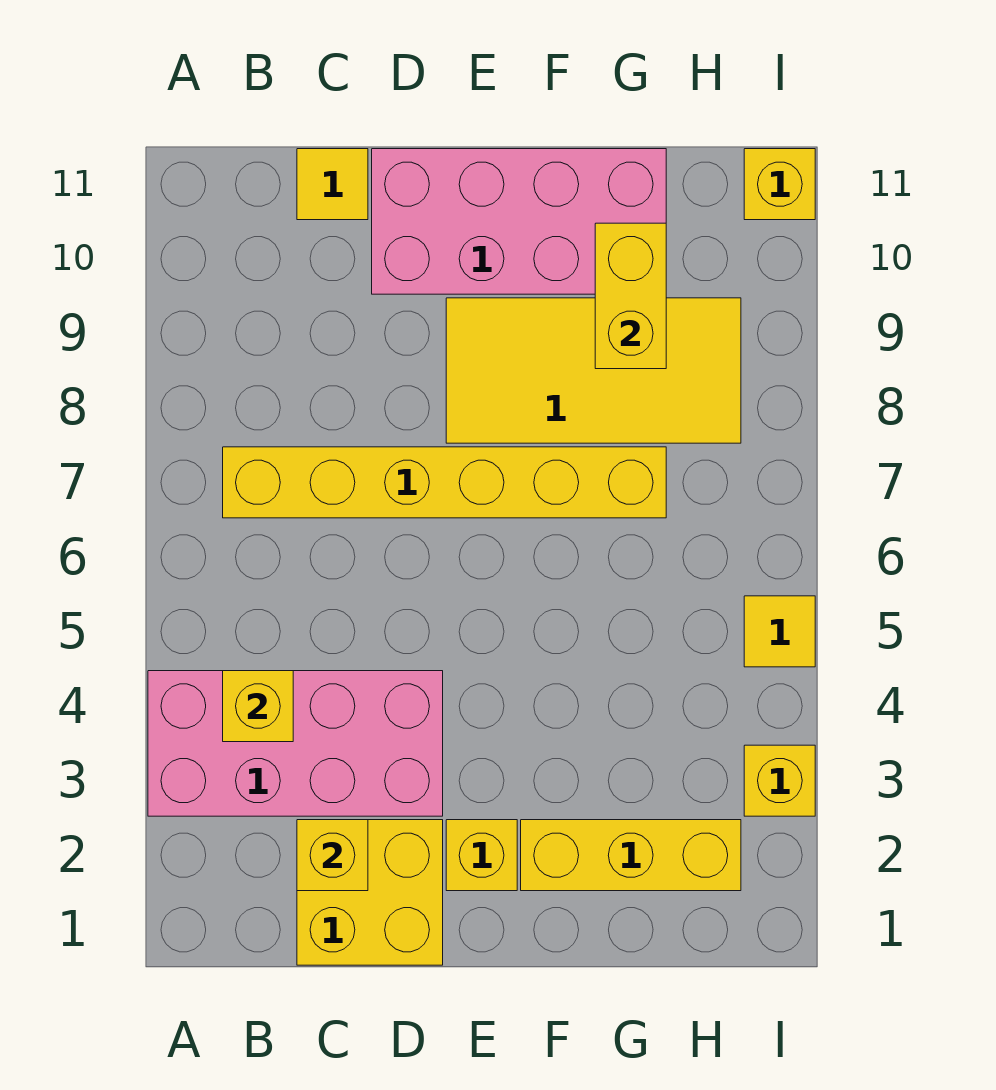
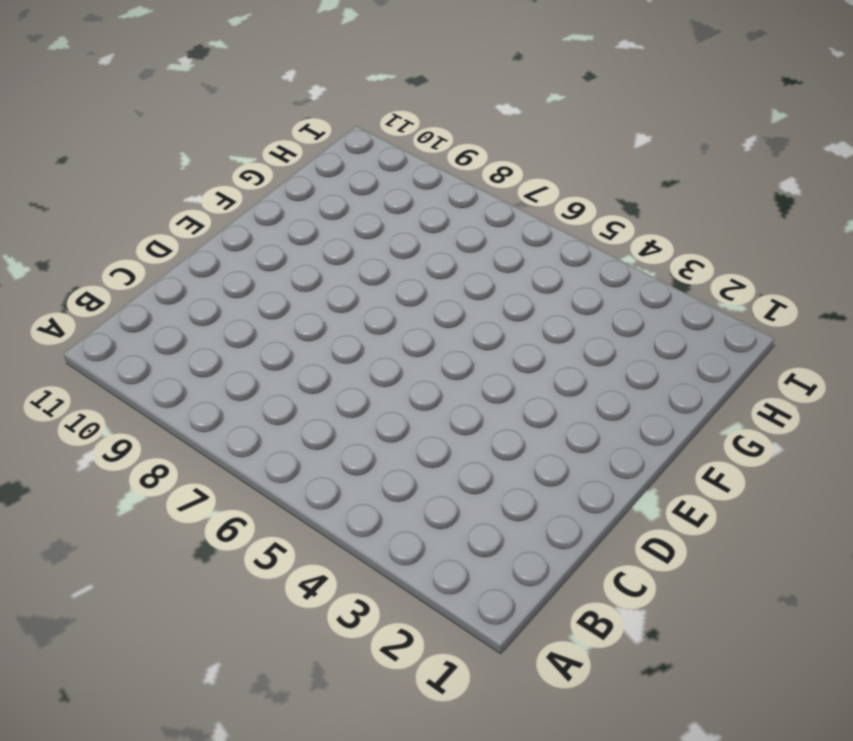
none -> pink 2x4 brick [148,671,443,816]
none -> yellow 1x6 brick [223,447,666,518]
none -> yellow 2x2 brick [297,820,443,965]

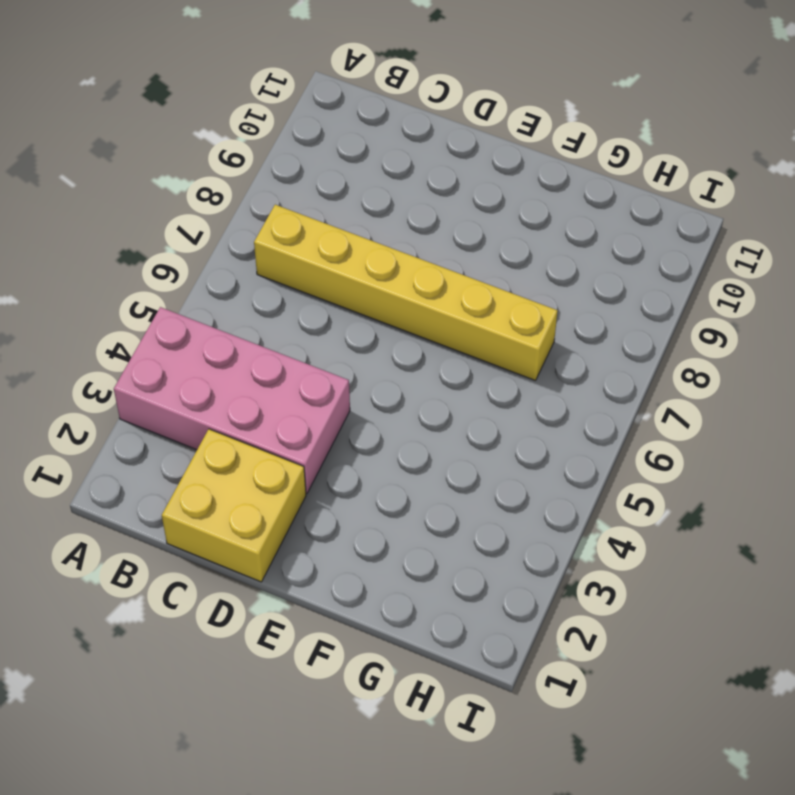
none -> yellow 1x1 tile [297,149,368,220]
none -> pink 2x4 brick [372,149,666,294]
none -> yellow 1x1 brick [446,820,517,891]

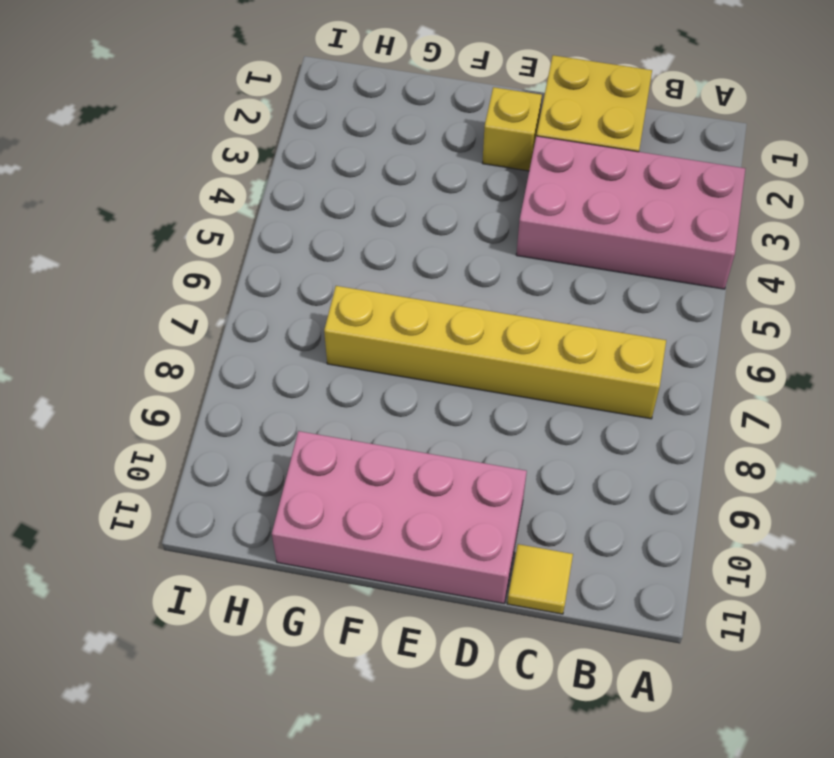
none -> yellow 2x4 tile [446,298,741,443]
none -> yellow 1x3 brick [521,820,741,891]
none -> yellow 1x1 brick [744,745,815,816]

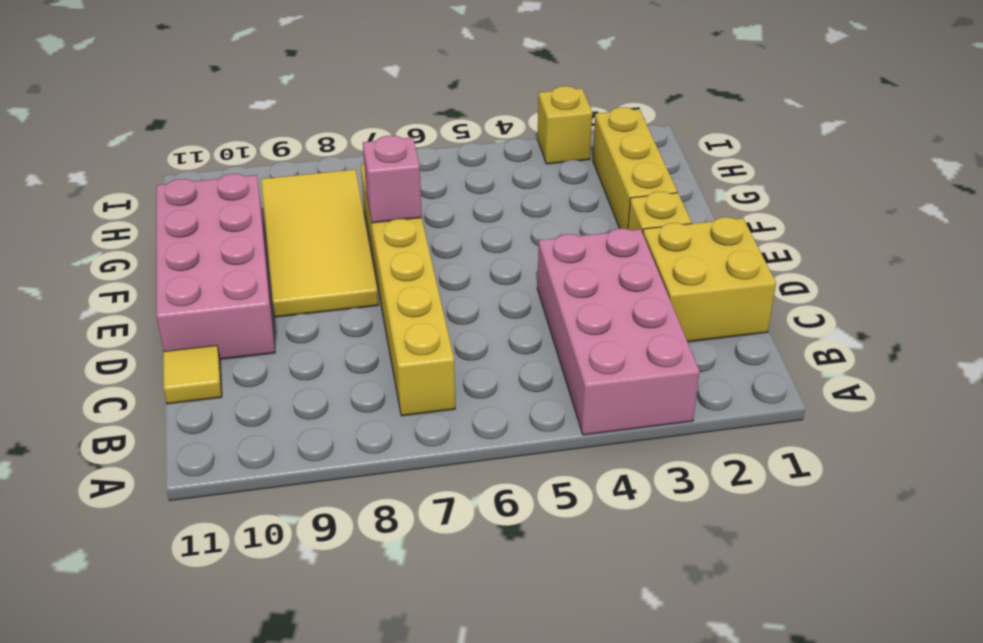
pink 1x1 brick [363,136,422,223] -> none
none -> yellow 1x1 tile [744,596,815,667]
none -> yellow 1x1 brick [744,149,815,220]
none -> yellow 1x1 brick [223,671,293,742]

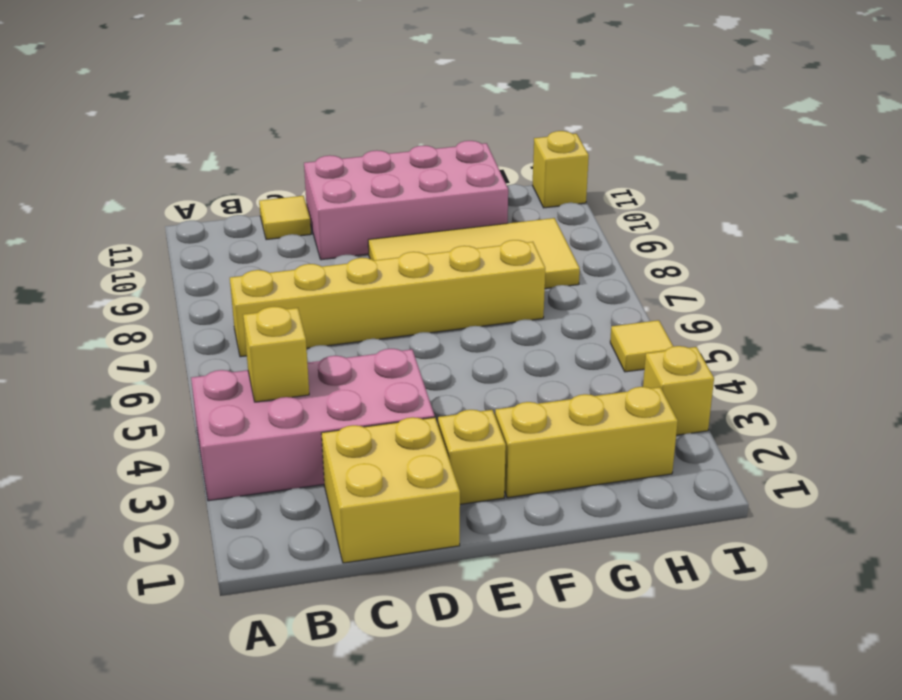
none -> yellow 1x1 brick [297,820,368,891]
none -> yellow 1x2 brick [595,223,666,369]

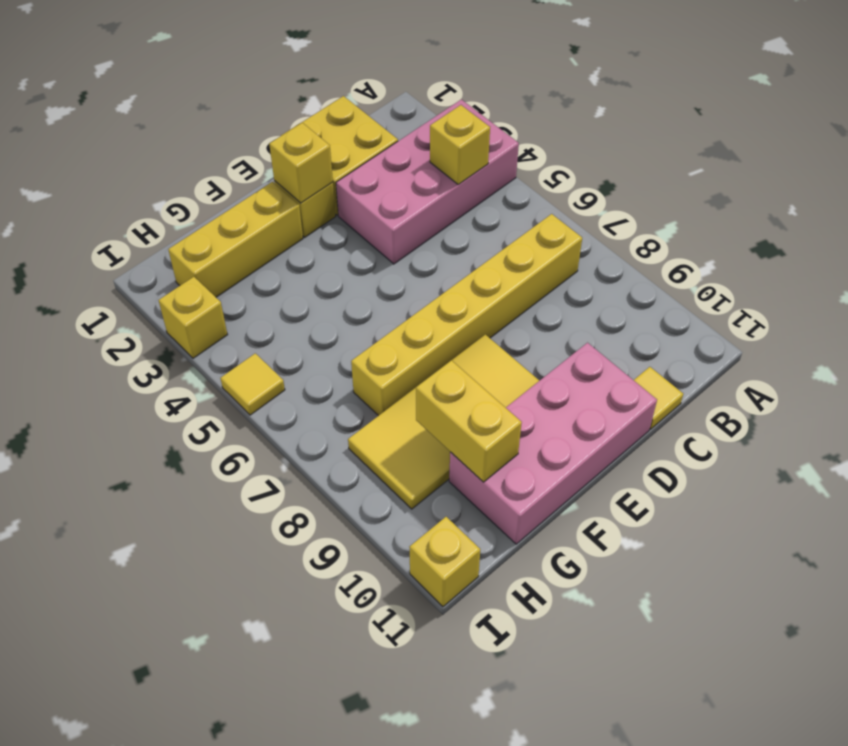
yellow 1x1 brick [269,123,333,203] -> yellow 1x1 brick moved to [297,820,368,891]

